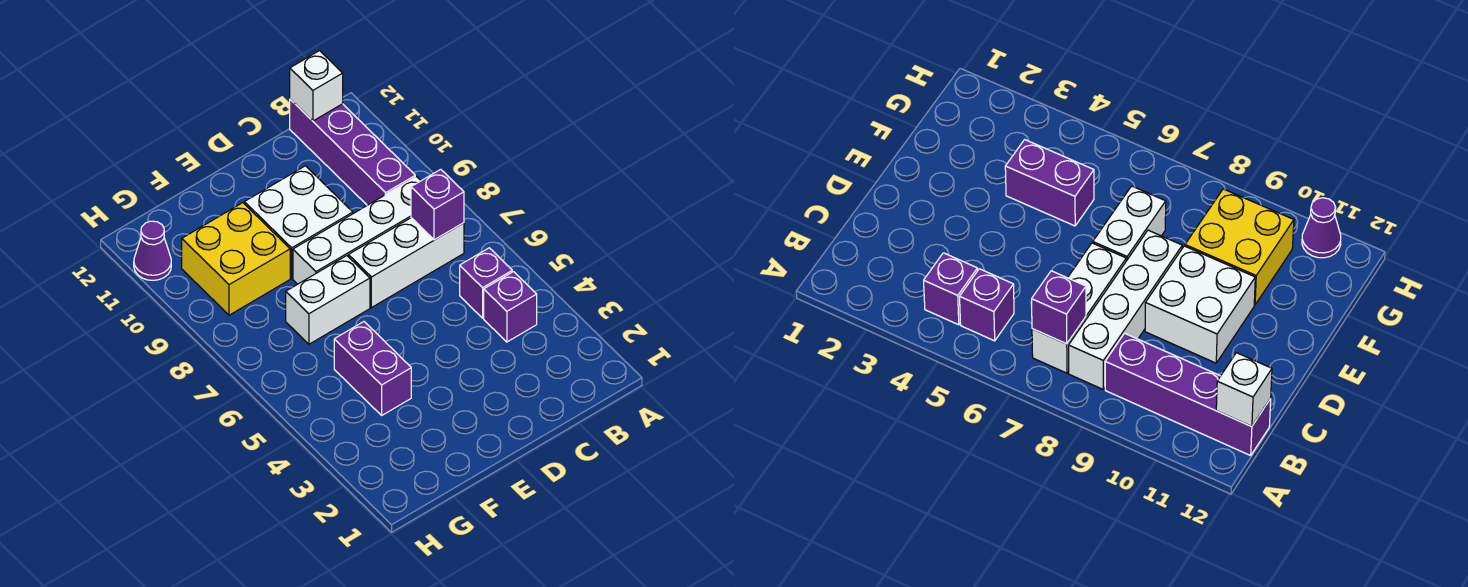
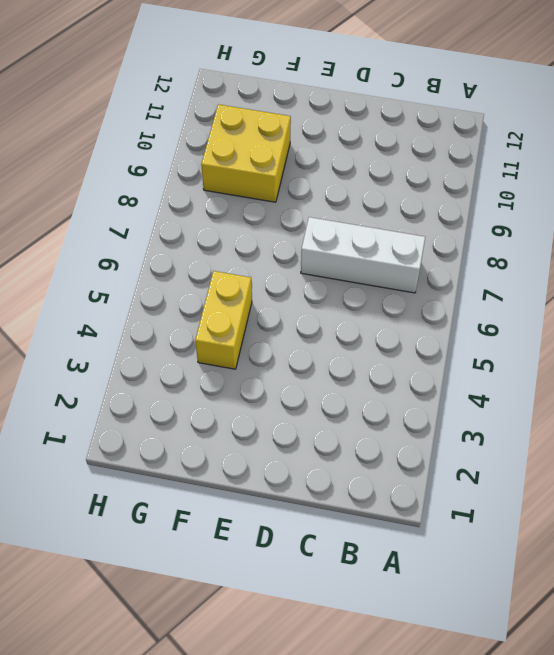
yellow 1x2 brick [195,271,252,369] -> purple 1x2 brick [334,322,411,415]
none -> purple 1x1 brick [484,272,537,342]
none -> purple 1x1 brick [460,248,512,318]
none -> white 1x4 brick [293,177,421,284]

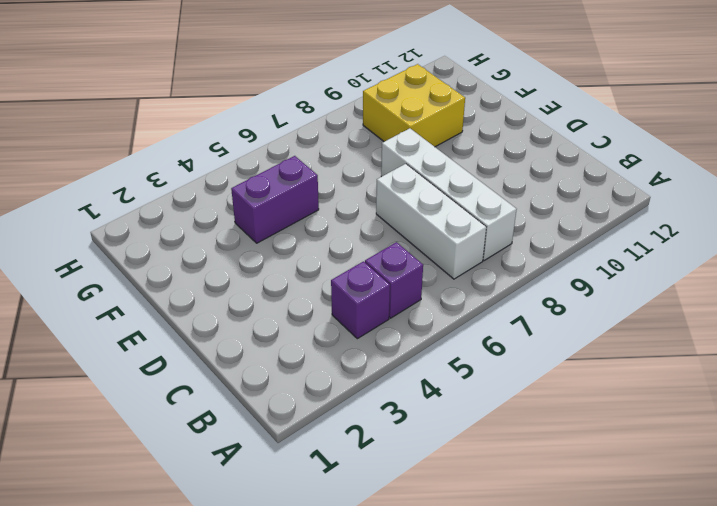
none -> purple 1x4 brick [290,99,415,205]
none -> white 2x2 brick [244,166,353,278]
none -> white 1x2 brick [286,256,370,344]

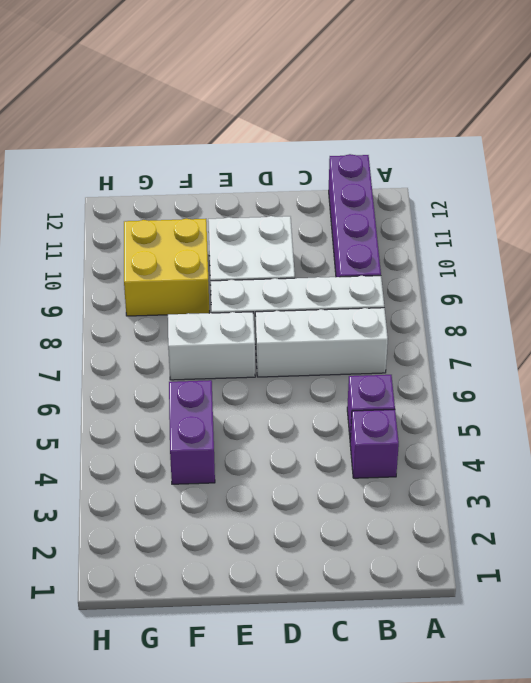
none -> purple 1x1 cone [134,221,171,280]
none -> purple 1x1 brick [411,169,464,240]
none -> white 1x1 brick [290,51,343,121]

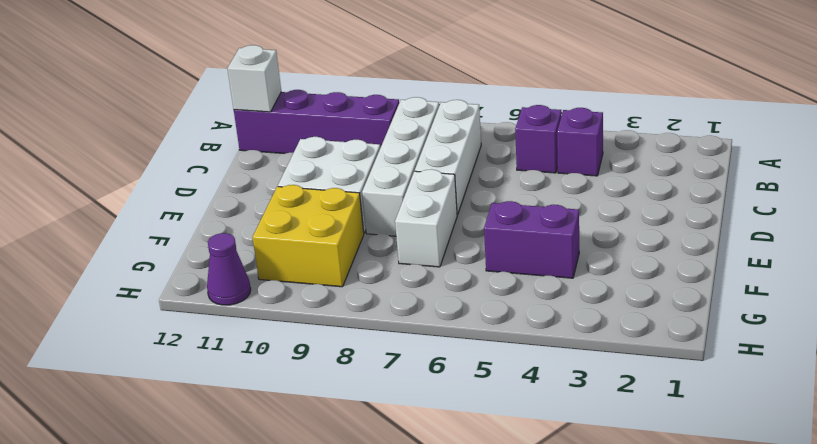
none -> purple 1x1 brick [411,169,464,240]

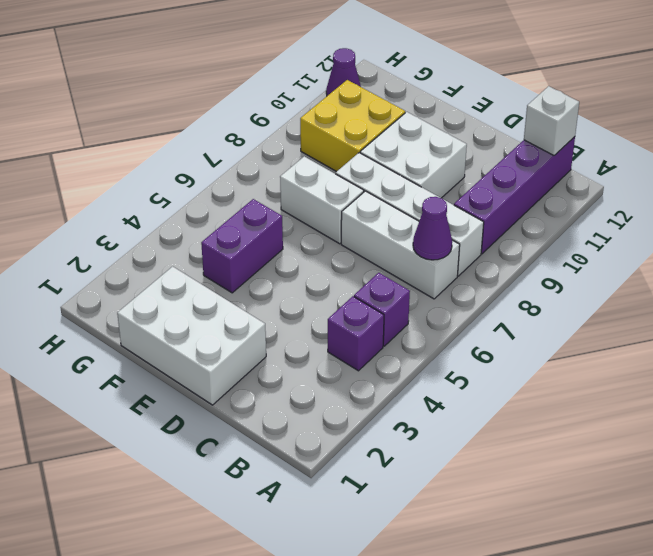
purple 1x1 cone [413,197,452,260] -> purple 1x1 brick [411,169,464,240]
white 2x3 brick [117,266,266,405] -> none

